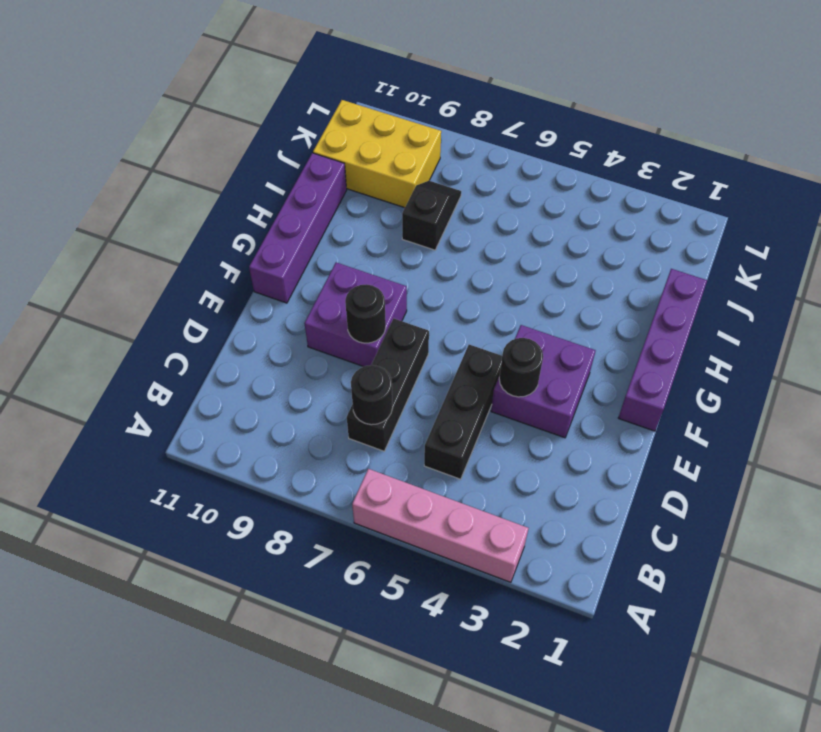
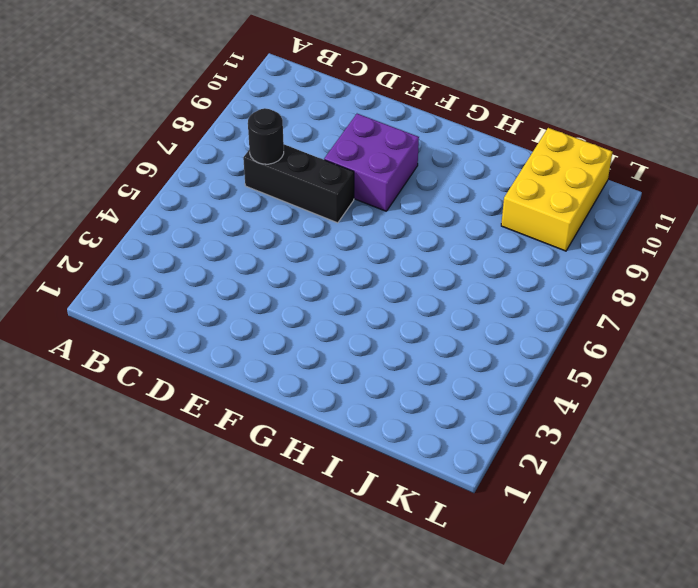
none -> pink 1x4 brick [352,469,528,582]
none -> black 1x3 brick [424,345,502,479]
none -> purple 2x2 brick [491,325,596,438]

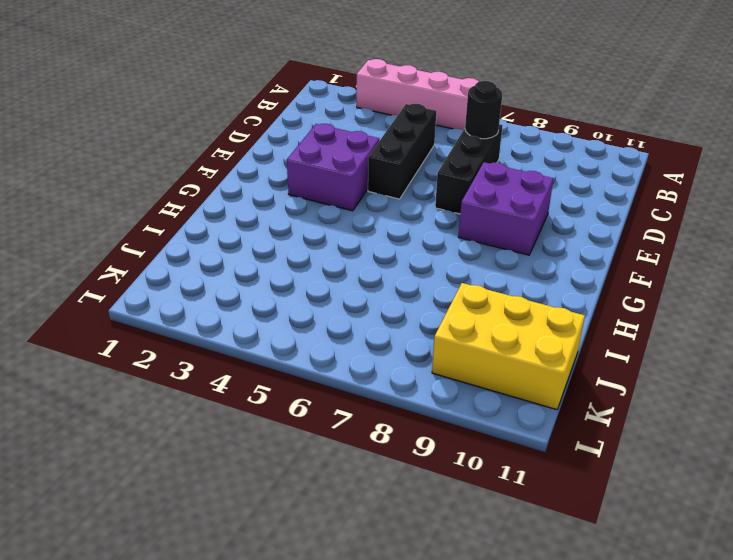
none -> purple 1x4 brick [618,269,707,431]
none -> purple 1x4 brick [249,153,347,303]
none -> black 1x2 slope [402,181,461,250]

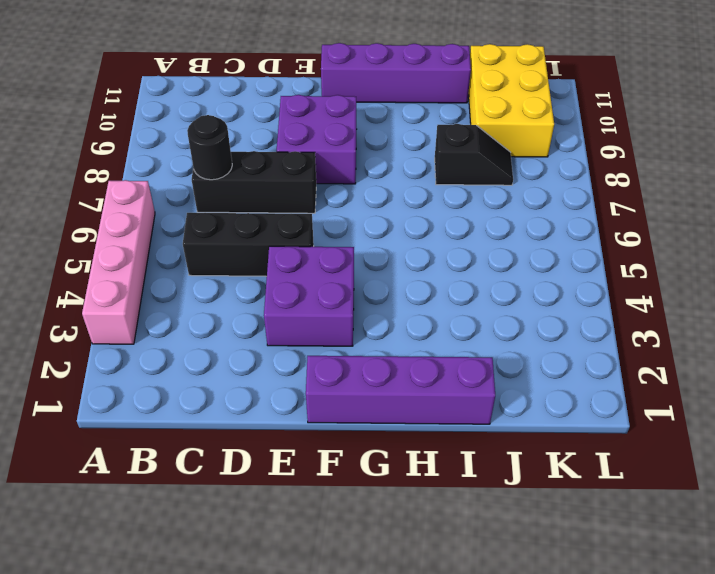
none -> black 1x1 round brick [499,338,543,397]
none -> black 1x1 round brick [345,284,386,343]

